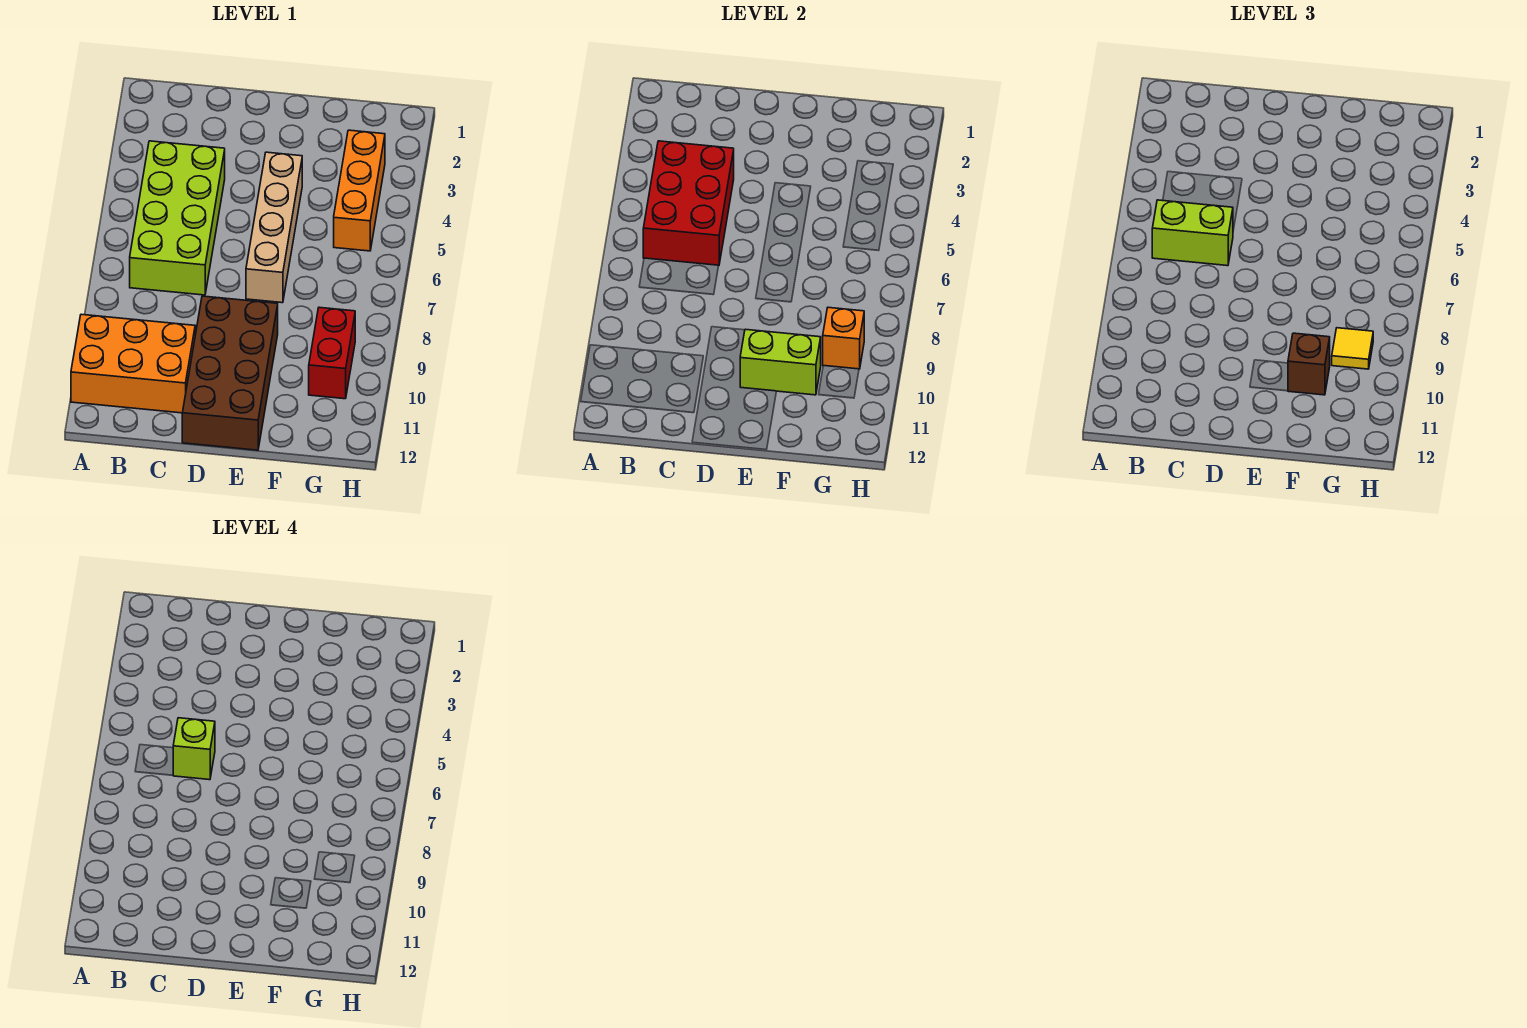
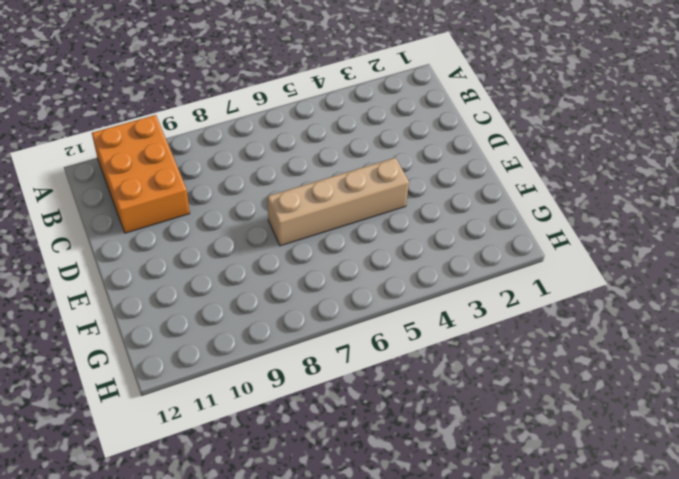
none -> lime 2x4 brick [130,141,225,295]
none -> brown 2x4 brick [182,296,278,450]
none -> orange 1x3 brick [334,130,385,251]

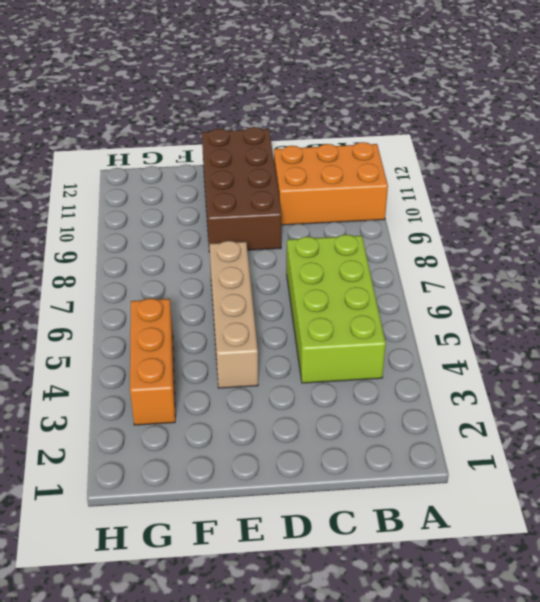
none -> red 1x2 brick [309,307,355,399]
none -> red 2x3 brick [643,141,734,265]
none -> lime 1x2 brick [740,329,821,395]

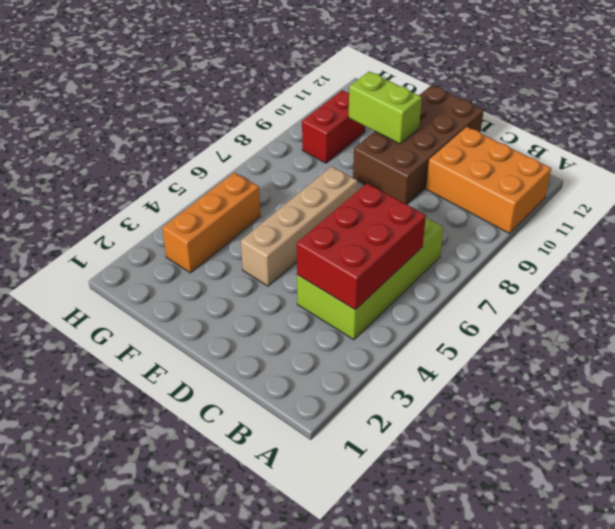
none -> orange 1x1 brick [823,307,864,369]
none -> lime 1x2 brick [1152,200,1233,266]
none -> brown 1x1 brick [1288,333,1330,395]

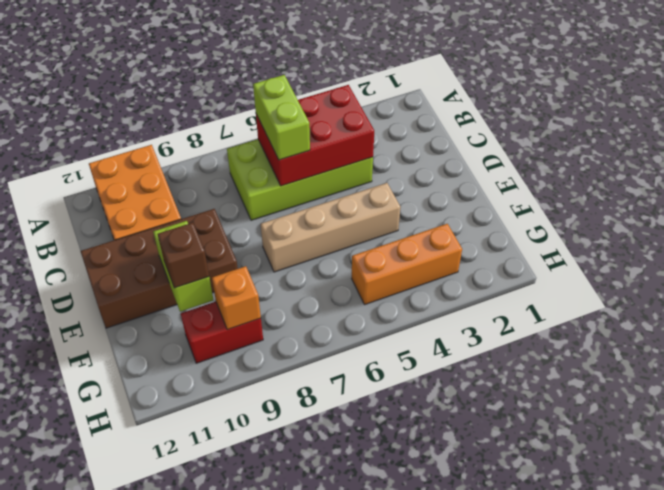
none -> yellow 1x1 tile [1332,328,1373,369]
none -> lime 1x1 brick [173,718,215,780]

